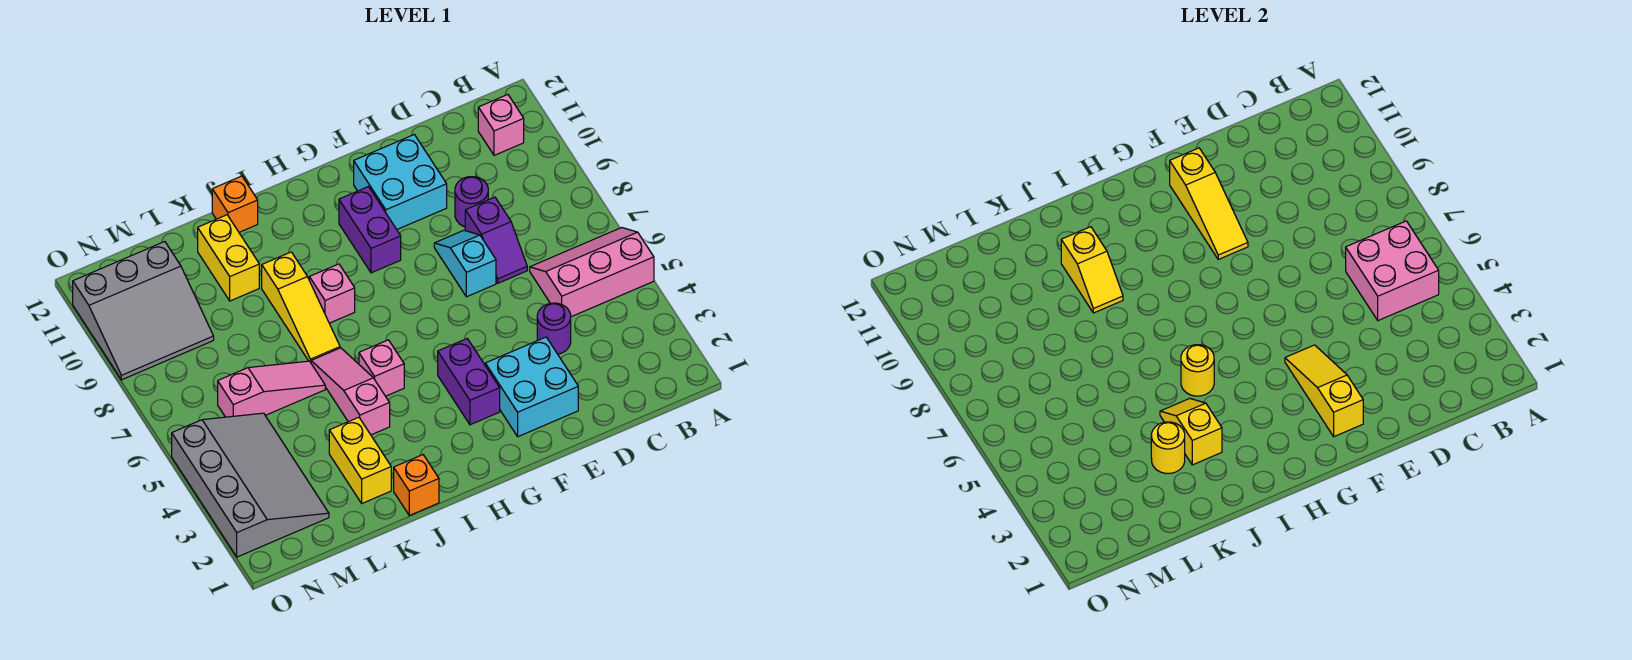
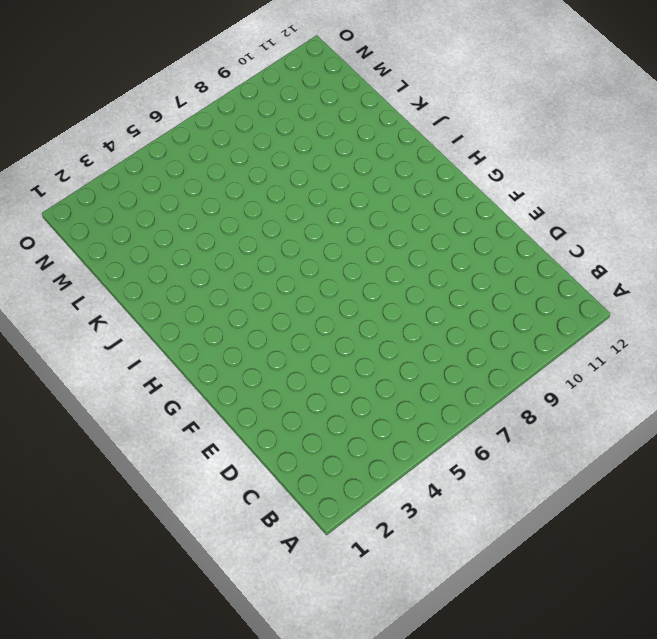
none -> pink 2x3 slope [530,228,654,317]
none -> pink 1x1 brick [478,95,524,155]
none -> purple 1x1 round brick [537,303,571,354]

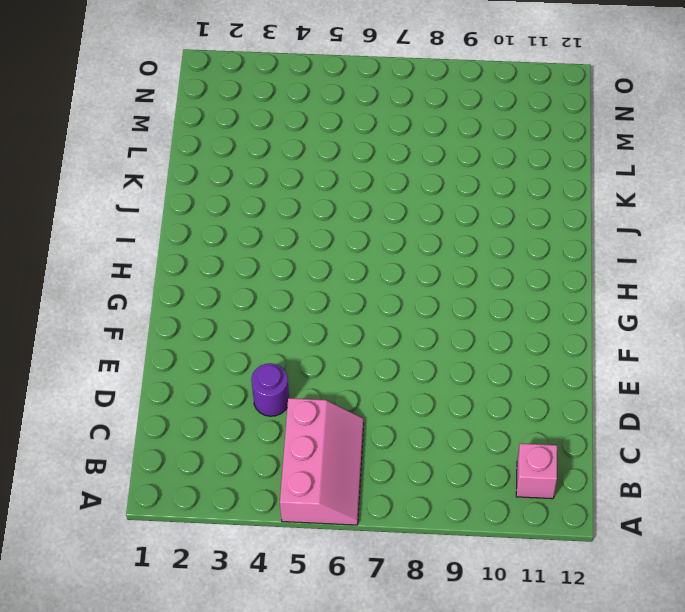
none -> purple 1x2 slope [465,197,527,283]
none -> purple 1x1 round brick [455,177,488,227]
none -> cyan 2x2 brick [485,337,578,437]

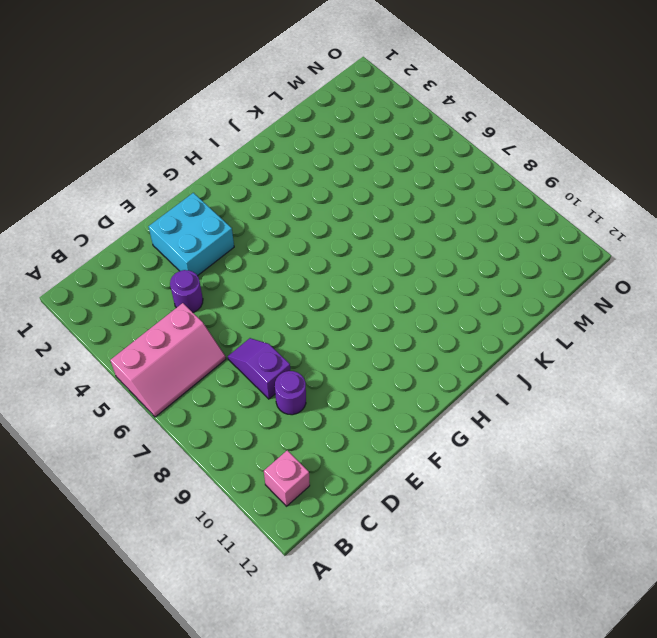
none -> cyan 1x2 slope [434,230,496,297]
none -> cyan 2x2 brick [354,135,447,229]
none -> purple 1x2 brick [438,339,500,425]

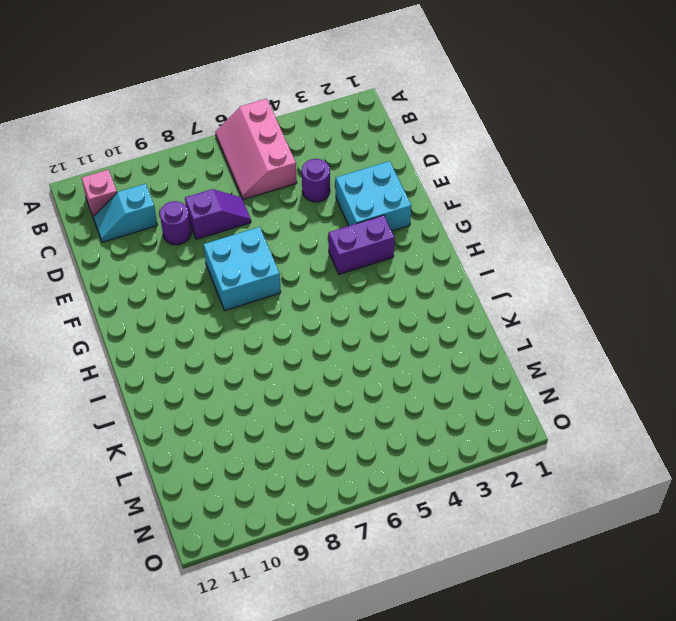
cyan 1x2 slope [93,184,157,242] -> cyan 1x2 slope moved to [434,230,496,297]
cyan 2x2 brick [203,227,281,310] -> cyan 2x2 brick moved to [354,135,447,229]
none -> purple 1x2 brick [339,187,401,273]
none -> pink 1x1 brick [359,340,404,396]
none -> pink 1x1 brick [309,264,355,323]

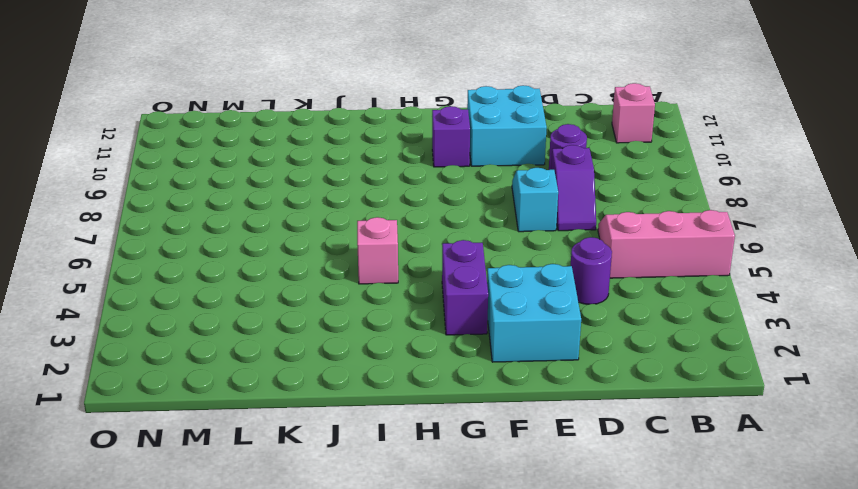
purple 1x1 brick [432,106,470,167] -> purple 1x2 brick [339,187,401,273]
none -> pink 1x1 brick [309,264,355,323]
none -> orange 1x1 brick [394,455,439,515]
none -> pink 1x3 slope [311,348,390,435]

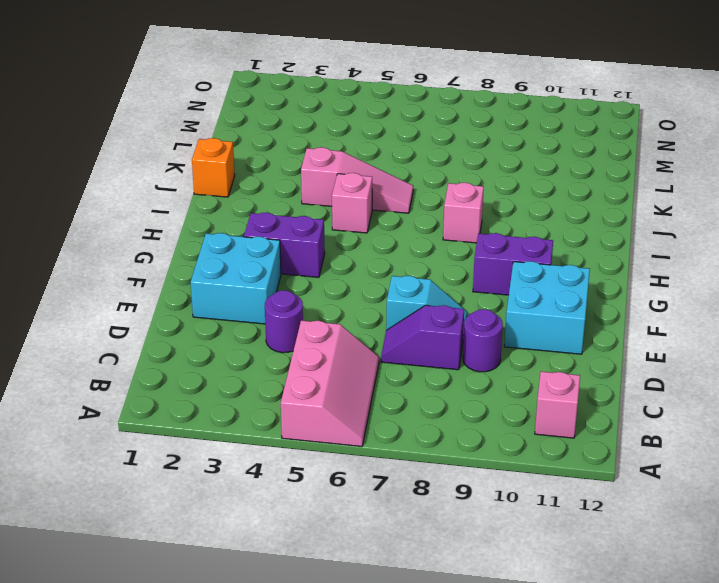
none -> yellow 1x3 slope [262,252,340,362]
none -> orange 1x1 brick [212,176,258,232]
none -> yellow 1x2 brick [329,417,391,503]

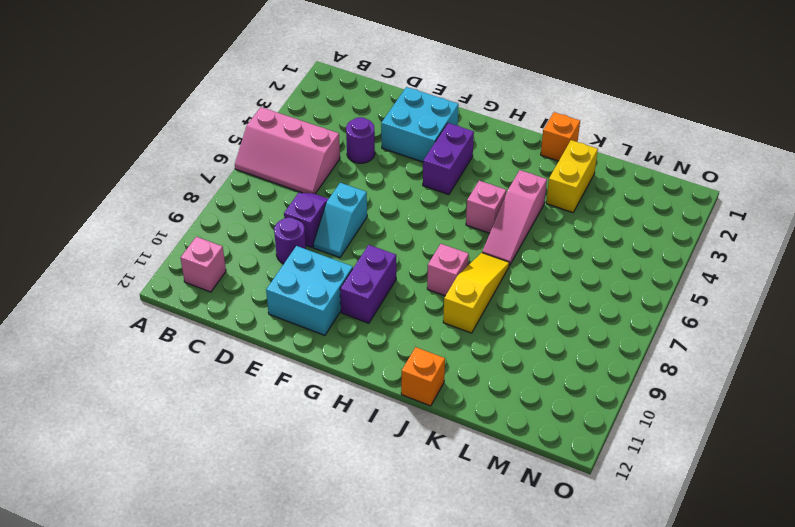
none -> pink 1x3 slope [218,361,325,417]
none -> yellow 1x2 brick [198,215,259,301]
none -> grey 3x4 slope [172,413,329,557]

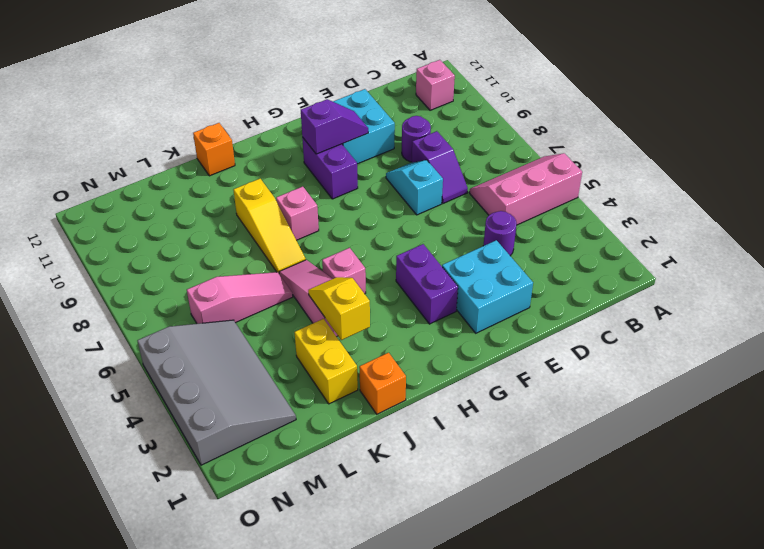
purple 1x2 slope [301,99,368,154] -> yellow 1x3 slope [1170,148,1248,259]
none -> yellow 1x2 brick [198,215,259,301]
none -> grey 3x3 slope [73,242,214,380]
none -> pink 2x2 brick [1346,221,1439,321]

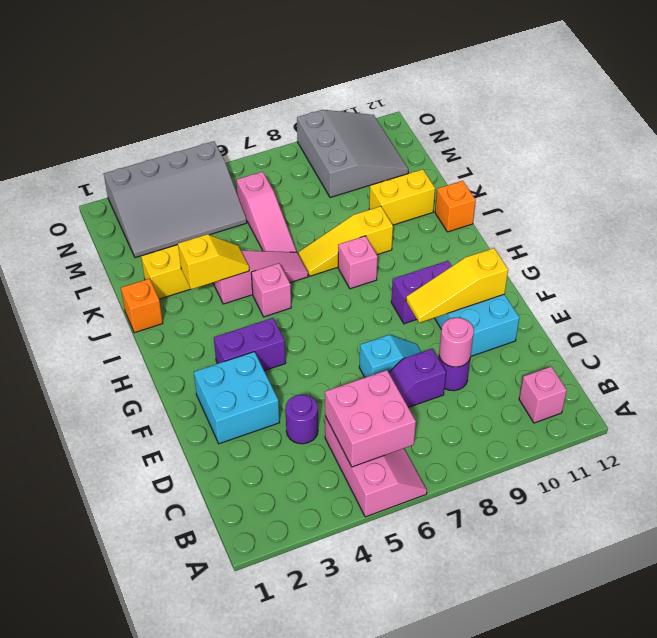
pink 1x1 round brick [439,318,474,367] -> none
grey 3x3 slope [297,110,409,198] -> grey 3x3 slope turned to [73,242,214,380]
none -> yellow 1x3 slope [1285,345,1363,437]
none -> yellow 1x1 round brick [1181,345,1214,396]
none -> yellow 1x2 slope [1061,227,1123,313]

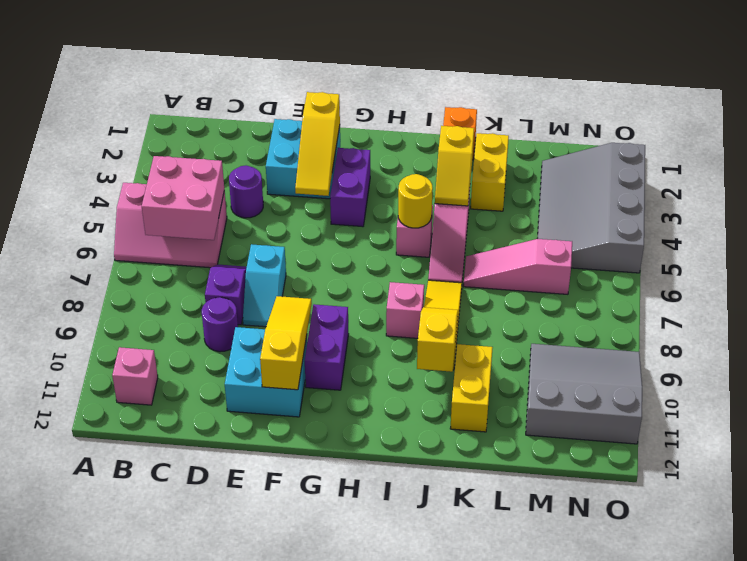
none -> orange 1x1 brick [212,176,258,232]
none -> yellow 1x1 round brick [1151,422,1185,474]

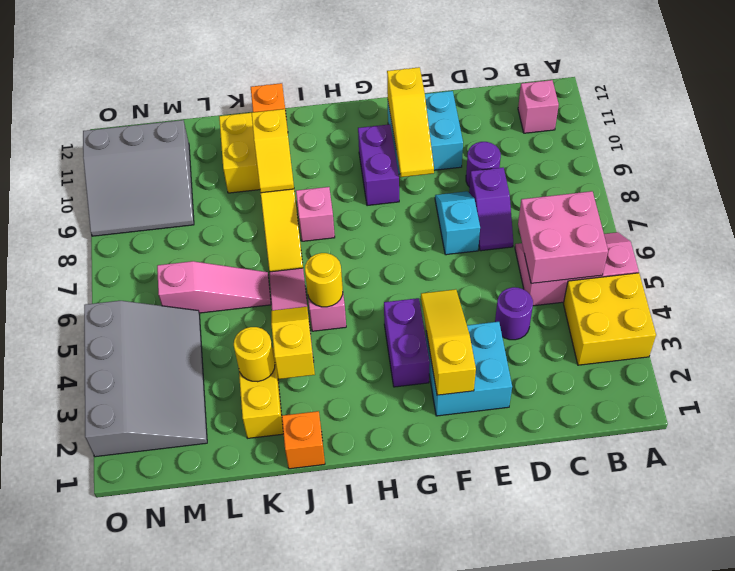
yellow 2x2 brick [563,273,656,365] -> none

